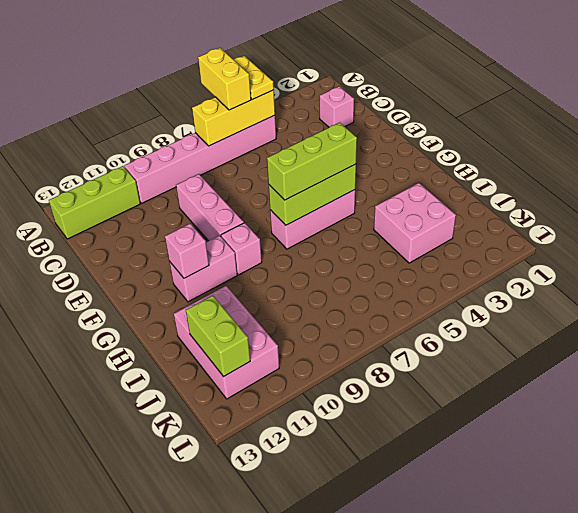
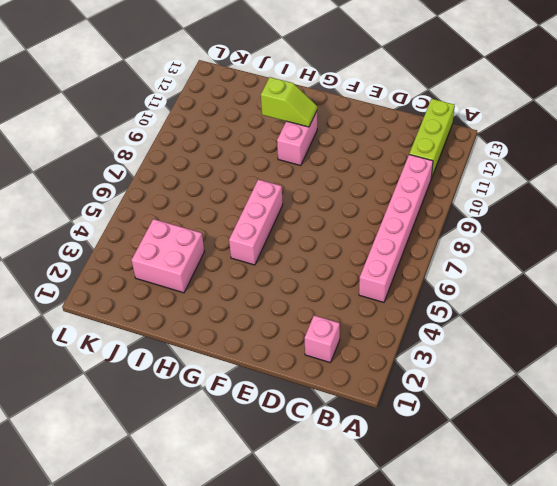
lime 1x2 slope [261,77,317,127] -> pink 1x1 brick [165,224,209,278]
none -> pink 1x3 brick [176,174,244,241]
none -> pink 1x1 brick [221,223,262,275]
none -> pink 2x3 brick [174,286,279,399]

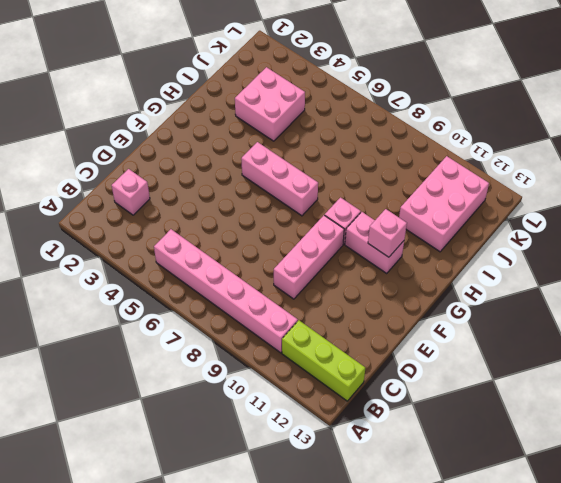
none -> yellow 1x3 brick [192,90,275,146]
none -> lime 1x3 brick [269,164,356,225]
none -> lime 1x2 brick [186,295,250,377]

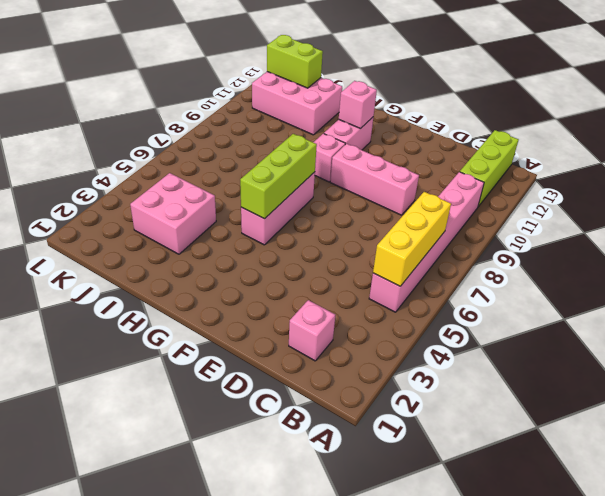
none -> yellow 1x2 plate [234,56,274,100]
none -> yellow 1x2 brick [198,48,251,110]
none -> lime 1x3 brick [267,122,357,200]

